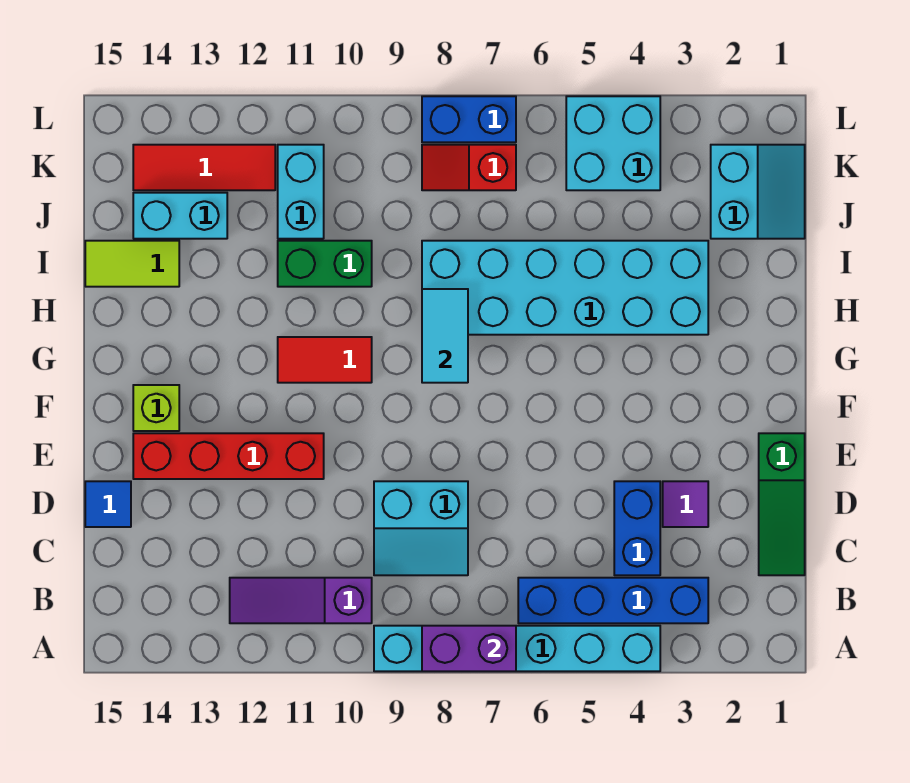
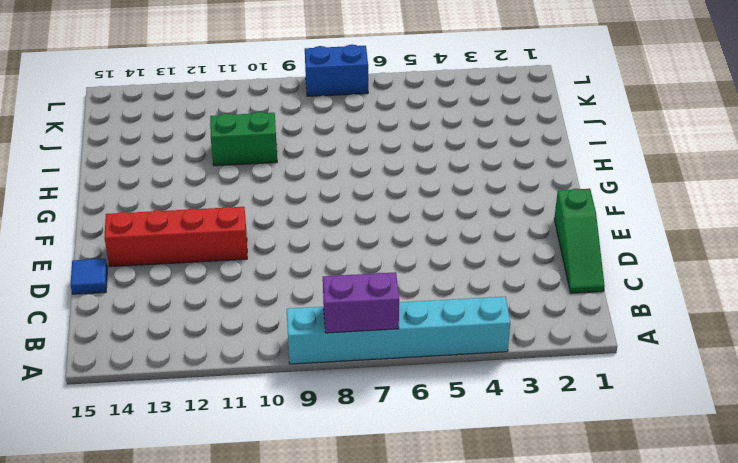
none -> blue 1x4 brick [518,578,708,623]
none -> purple 1x3 slope [230,578,372,623]
none -> blue 1x2 brick [614,481,660,575]

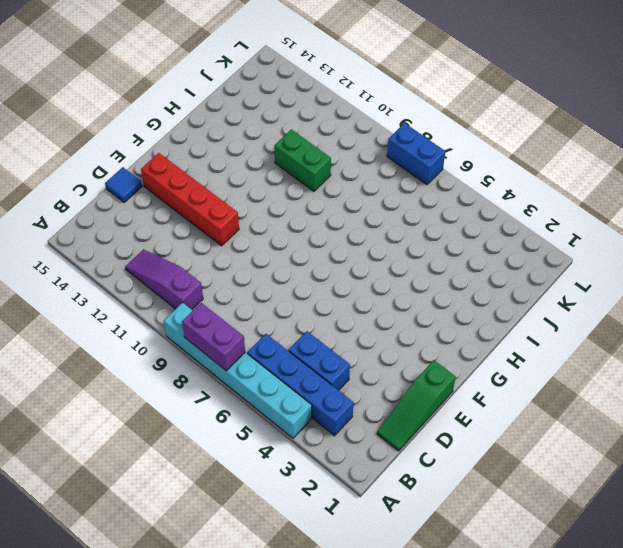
blue 1x2 brick [289,331,350,390] -> blue 1x2 brick turned to [614,481,660,575]
none -> cyan 2x2 slope [374,481,468,575]
none -> purple 1x1 tile [663,481,708,527]
none -> lime 1x1 brick [133,385,179,431]

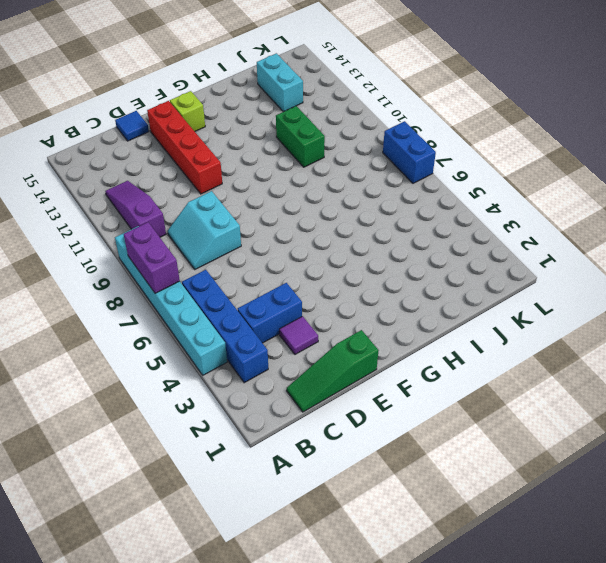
none -> red 1x2 tile [278,337,372,383]
none -> cyan 2x6 brick [422,241,708,335]
none -> lime 1x2 tile [85,241,179,287]

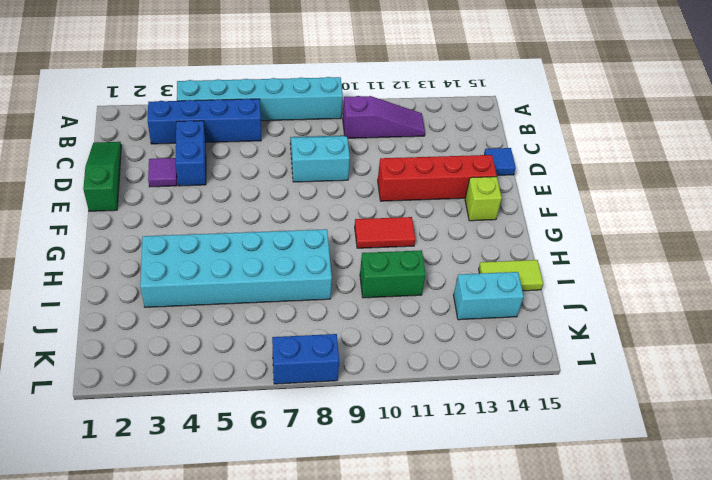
none -> cyan 2x2 slope [711,145,805,239]
none -> cyan 1x2 brick [278,145,324,239]
none -> cyan 2x2 brick [566,96,660,190]

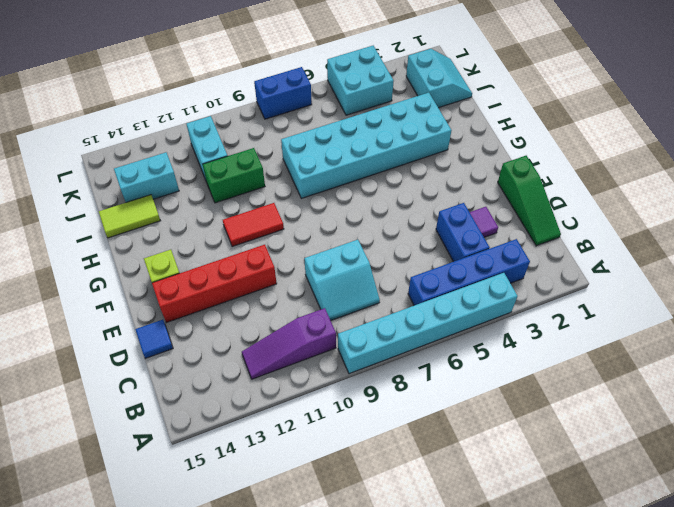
none -> red 1x2 slope [422,145,516,190]
none -> red 1x3 tile [133,145,275,190]
none -> purple 1x2 brick [422,626,516,671]

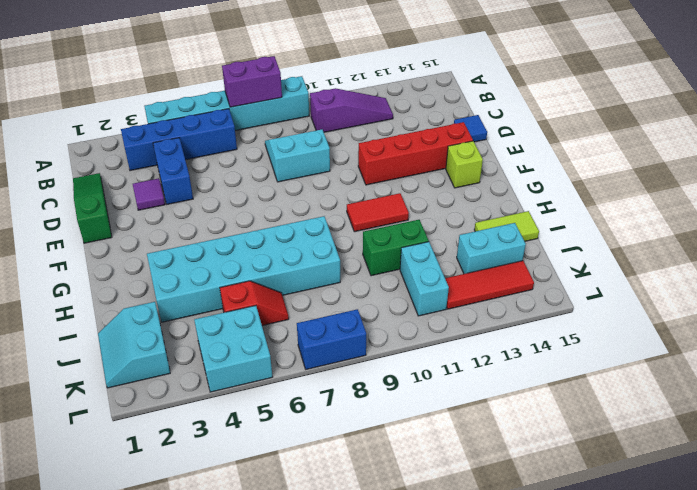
red 1x2 slope [220,281,289,326] -> red 1x2 slope moved to [422,145,516,190]
none -> cyan 1x2 tile [422,289,468,383]

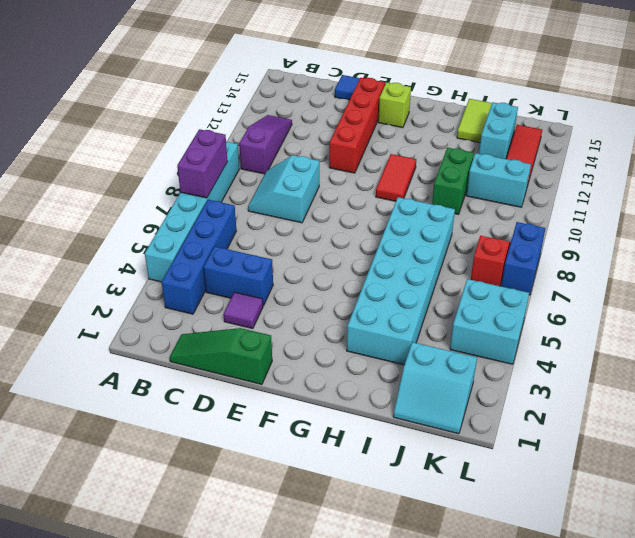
none -> cyan 1x2 tile [422,289,468,383]

